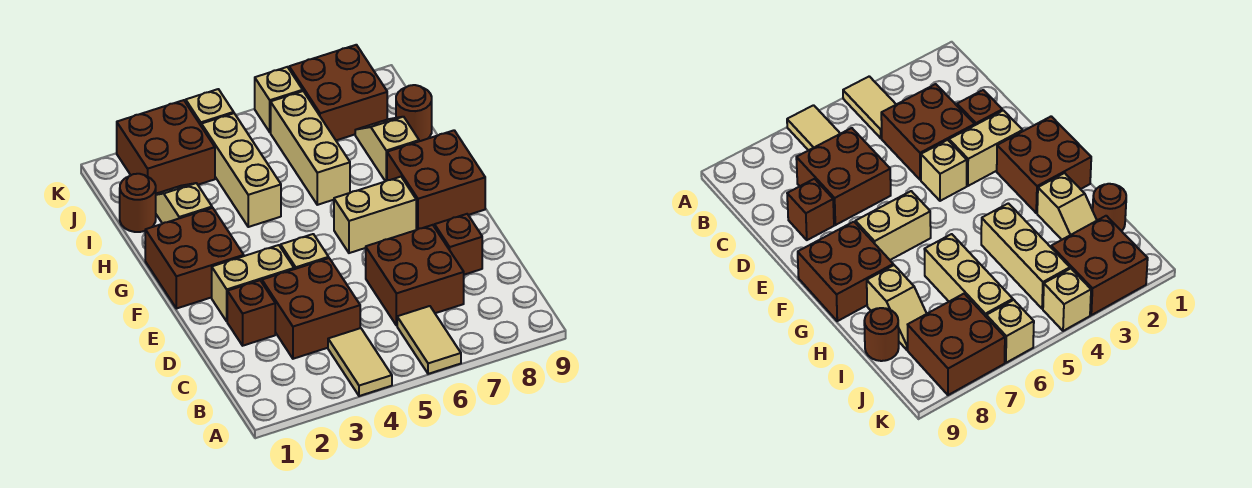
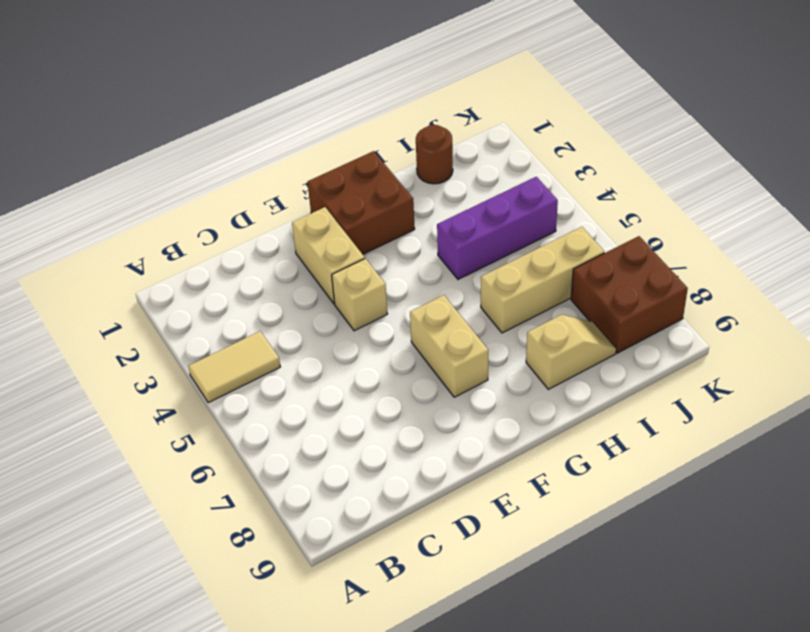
purple 1x3 brick [437,177,558,279] -> tan 1x3 brick [201,113,281,227]
none -> tan 1x2 tile [397,306,461,374]
none -> brown 2x2 brick [262,258,360,359]
none -> brown 2x2 brick [366,225,464,326]

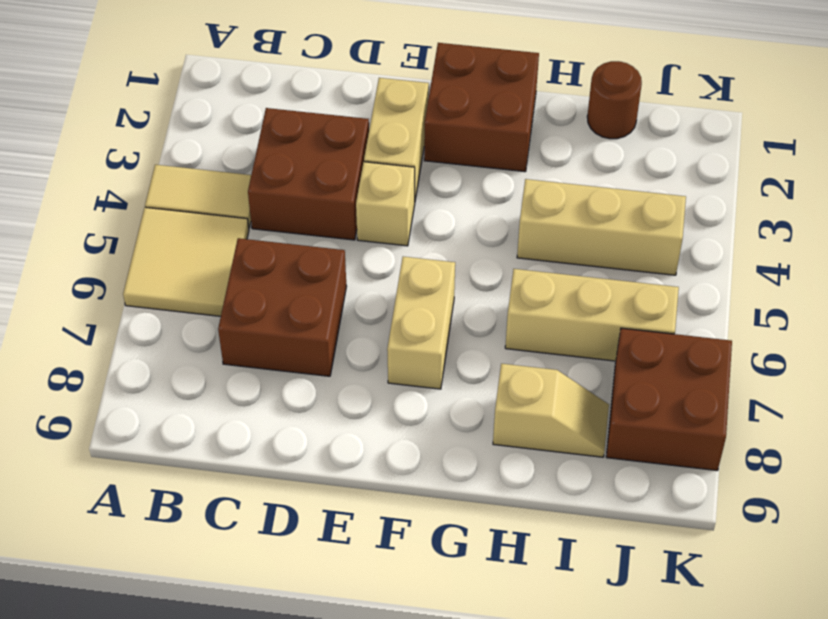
tan 2x2 tile [123,207,249,316] -> tan 1x2 tile [397,306,461,374]
none -> brown 1x1 brick [227,280,275,346]
none -> brown 1x1 brick [435,214,482,275]
none -> brown 2x2 brick [387,130,485,230]

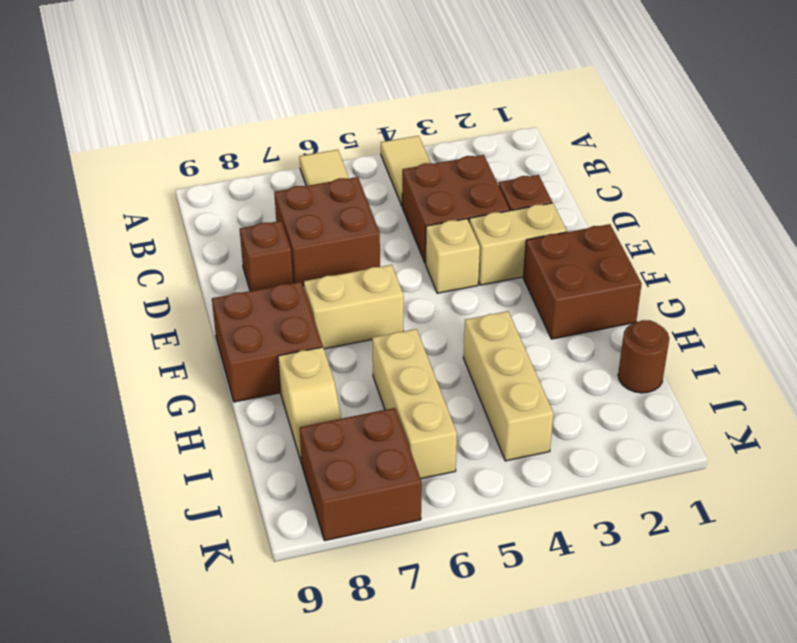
none -> tan 1x2 slope [156,183,212,224]
none -> brown 1x1 round brick [396,85,432,141]
none -> brown 2x2 brick [117,100,215,194]

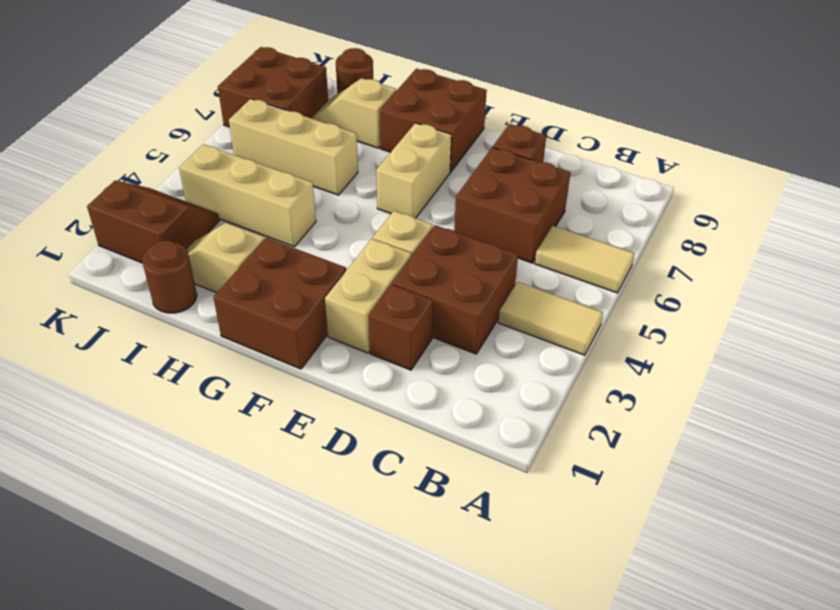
brown 2x2 slope [87,180,220,263] -> brown 2x2 brick [117,100,215,194]
none -> tan 1x1 brick [186,89,234,125]
none -> tan 1x1 brick [255,67,303,132]

